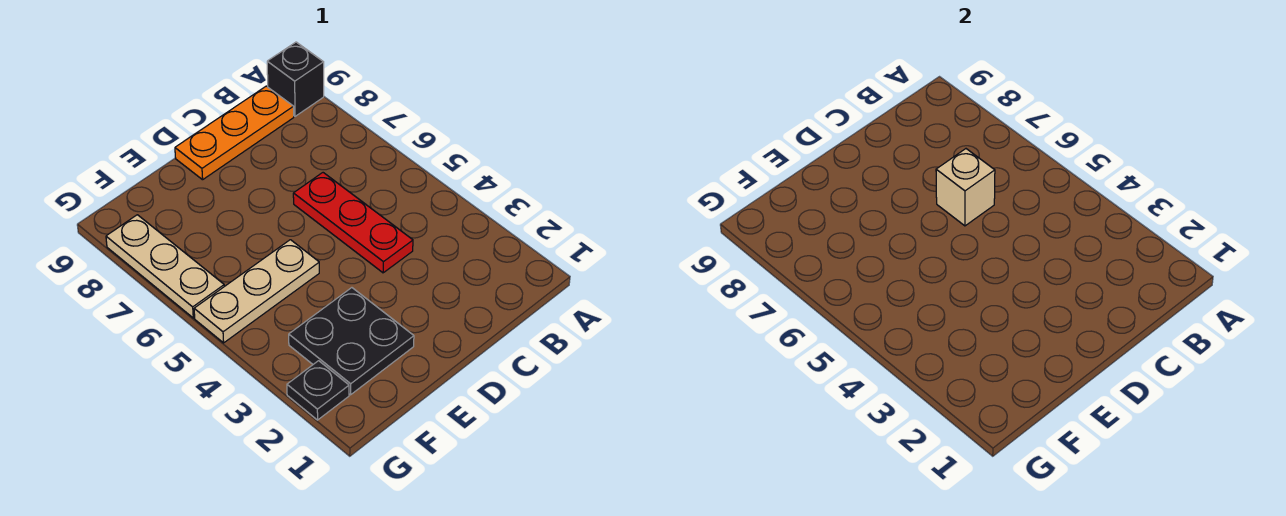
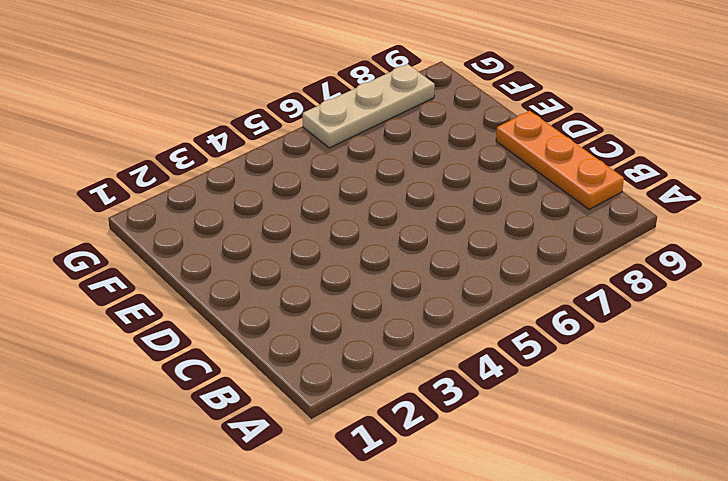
none -> black 1x1 brick [267,42,324,116]
none -> red 1x3 plate [293,173,413,273]

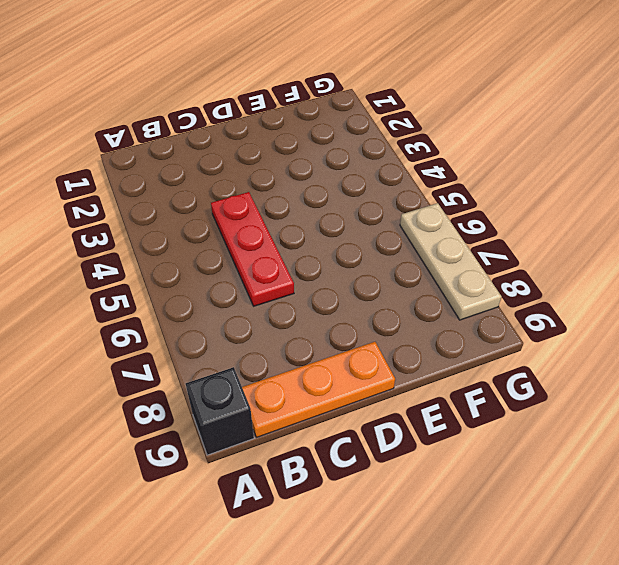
none -> black 2x2 plate [289,288,414,395]
none -> tan 1x3 plate [194,240,319,343]

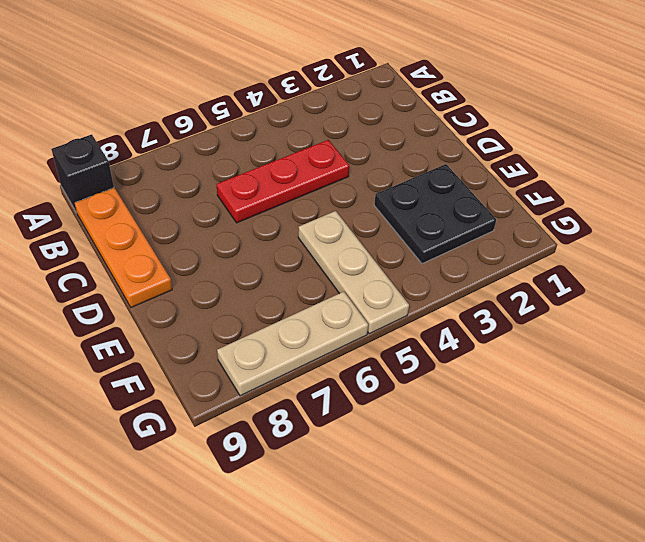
none -> black 1x1 plate [287,361,349,420]
none -> tan 1x1 brick [936,149,995,226]

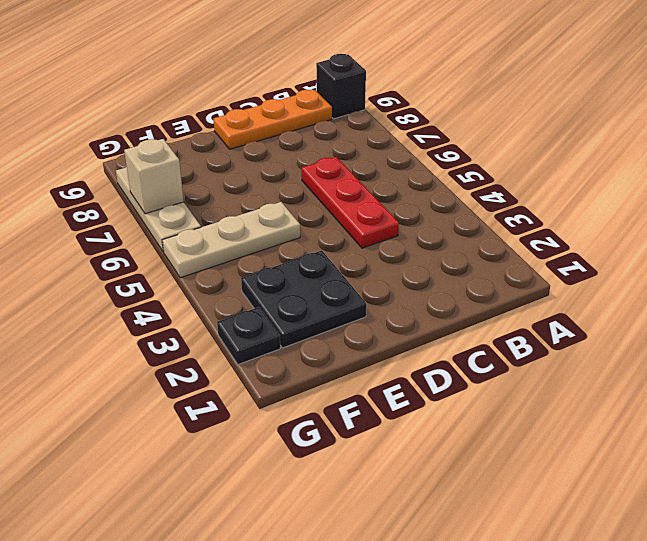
tan 1x1 brick [124,139,184,214] -> tan 1x1 brick moved to [936,149,995,226]

